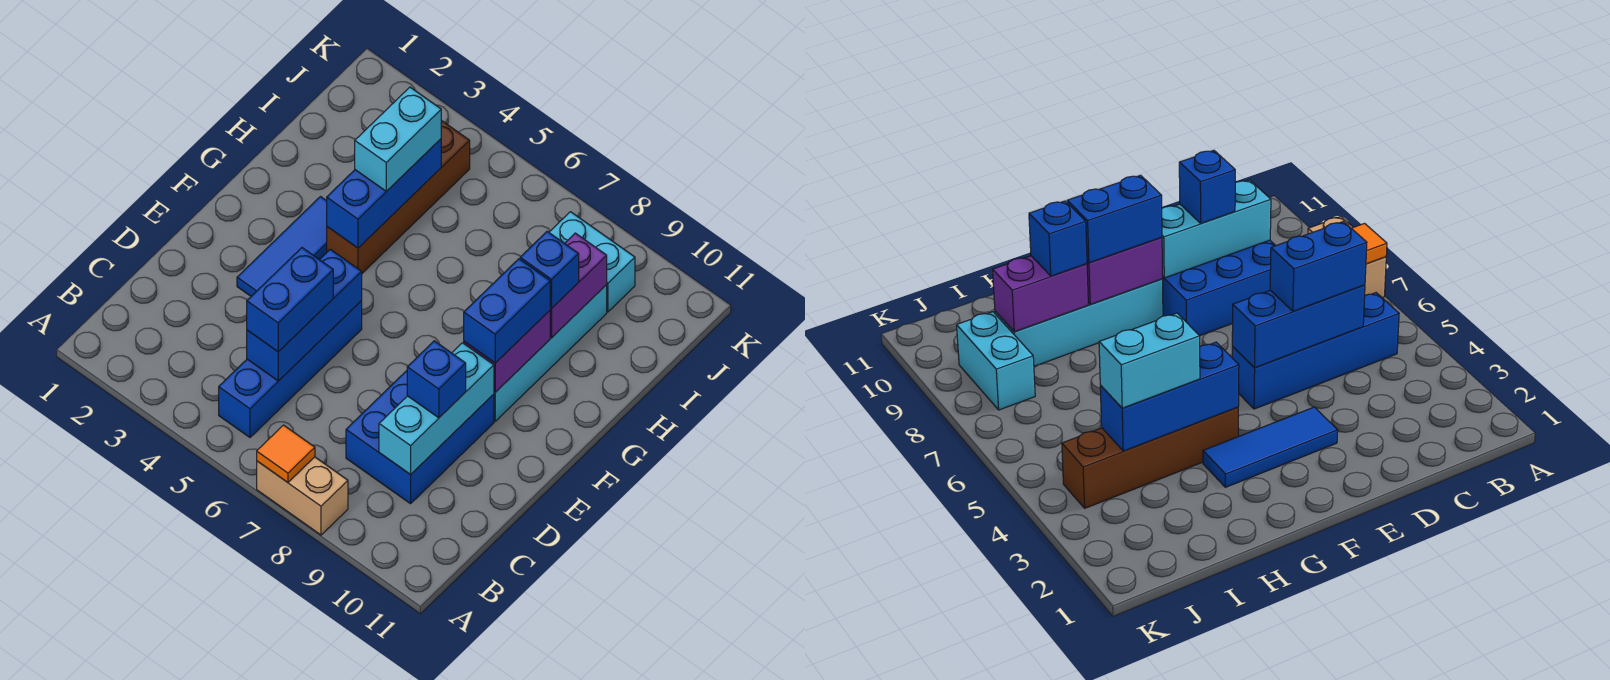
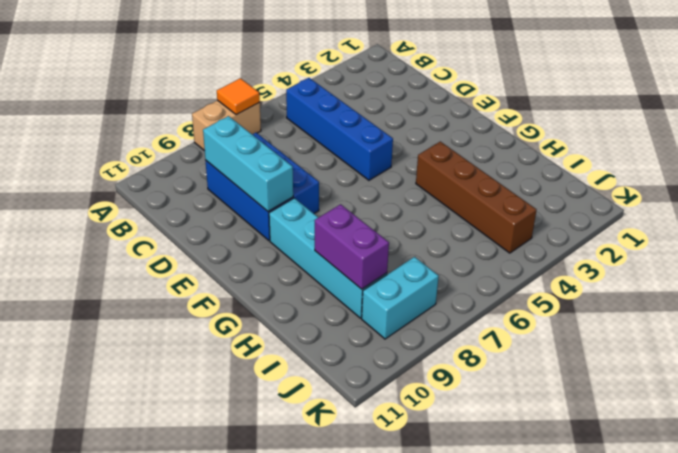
none -> blue 1x3 tile [237,197,327,296]
none -> blue 1x3 brick [247,249,362,381]
none -> purple 1x2 brick [464,311,550,392]

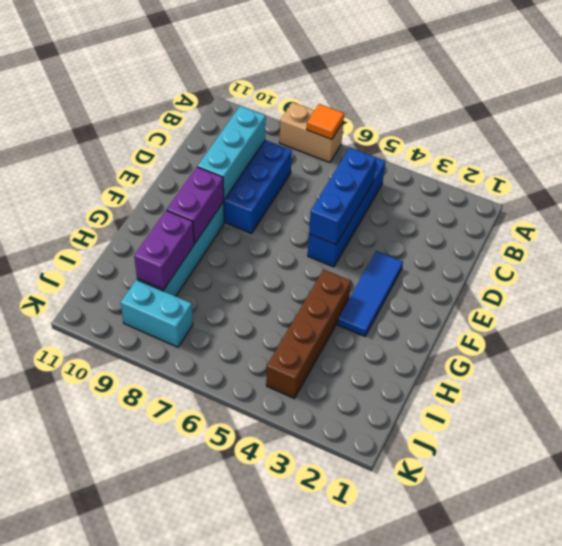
none -> blue 1x3 brick [327,139,441,248]
none -> blue 1x2 brick [247,248,333,352]
none -> blue 1x1 brick [407,341,466,418]

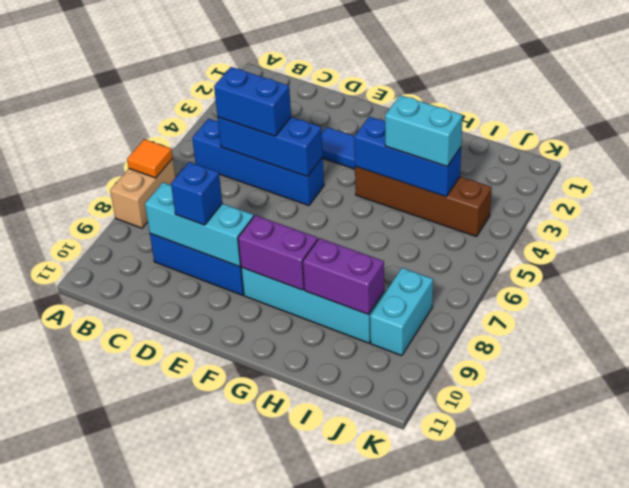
none -> blue 1x2 brick [464,259,550,363]
none -> blue 1x1 brick [520,231,579,308]

